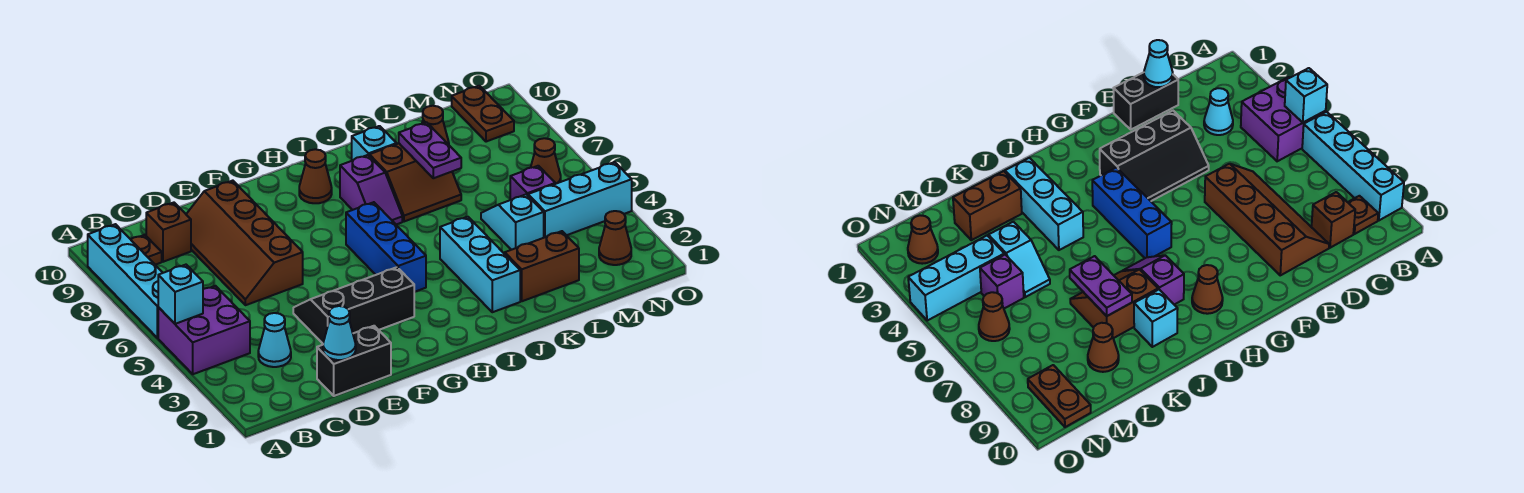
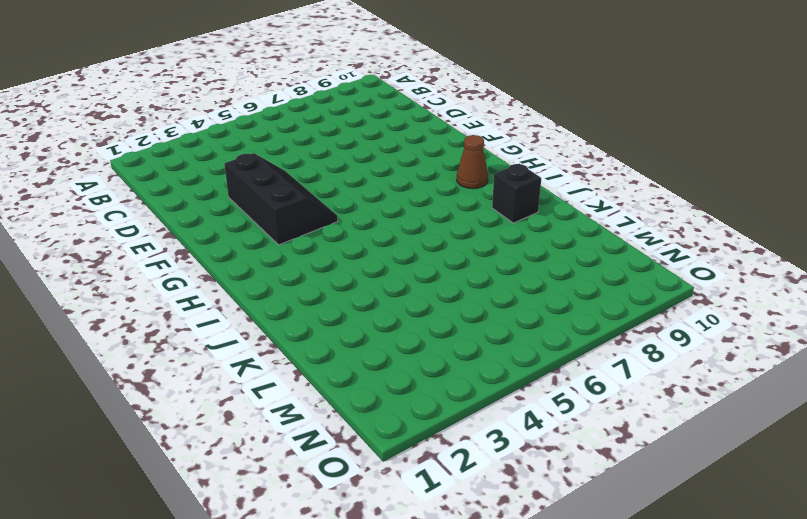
black 1x1 brick [492,164,541,223] -> cyan 1x1 brick [352,126,397,161]
none -> purple 2x2 brick [158,286,250,374]
none -> cyan 1x4 brick [88,224,163,338]
none -> brown 1x1 plate [131,235,162,265]

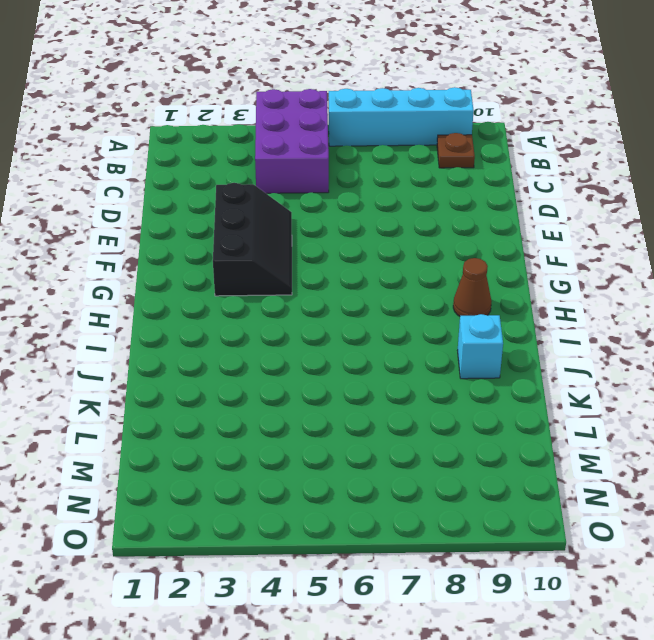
purple 2x3 brick [255,89,329,193] -> purple 2x2 brick [158,286,250,374]
none -> cyan 1x1 cone [258,313,291,367]
none -> brown 1x1 brick [146,203,191,262]
none -> black 1x2 brick [317,326,391,396]

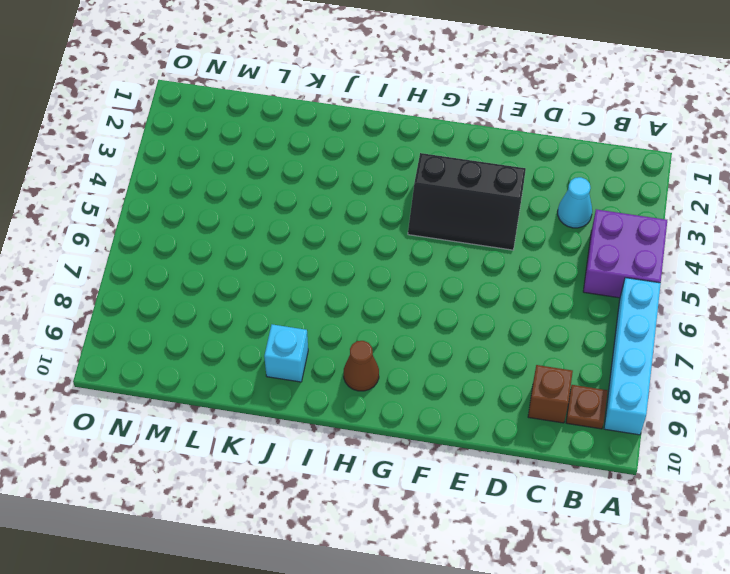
none -> black 1x2 brick [317,326,391,396]
none -> brown 2x4 slope [186,181,303,305]
none -> blue 1x3 brick [346,202,426,292]

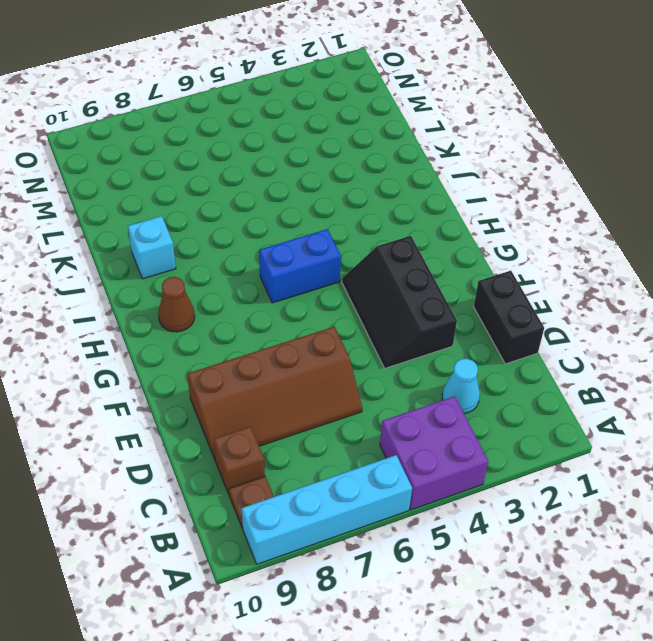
blue 1x2 brick [259,229,341,303] -> blue 1x3 brick [346,202,426,292]
none -> purple 1x2 slope [340,155,402,224]
none -> cyan 1x3 brick [440,217,520,312]
none -> brown 2x2 slope [369,144,461,222]

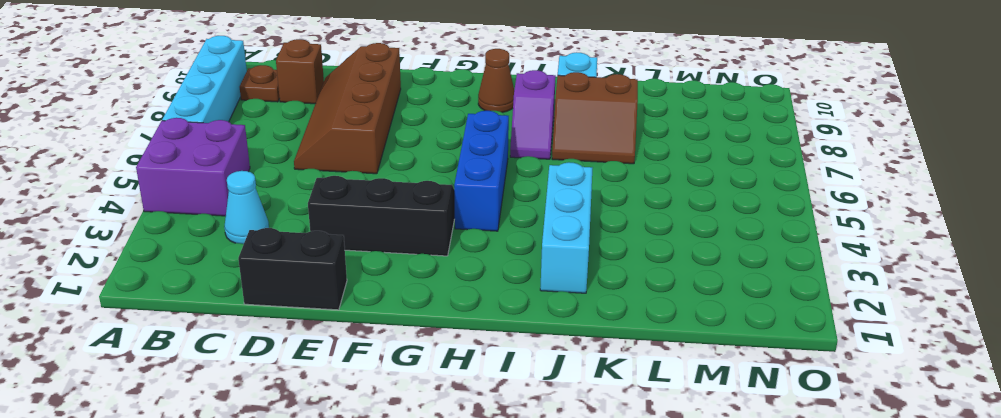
none -> brown 1x2 brick [505,231,579,301]
none -> cyan 1x2 slope [481,194,544,250]
none -> brown 1x1 cone [422,106,449,145]

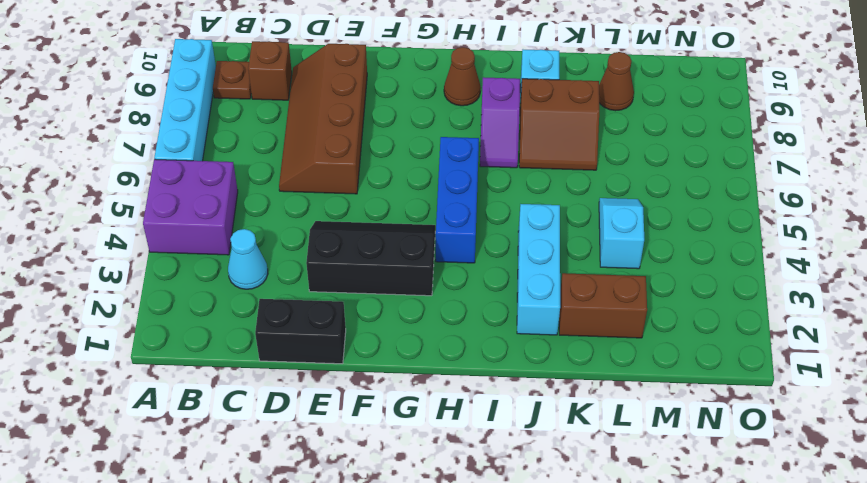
none -> cyan 1x3 brick [528,162,632,238]
none -> purple 1x1 brick [510,166,555,200]
none -> brown 1x1 cone [599,211,631,265]

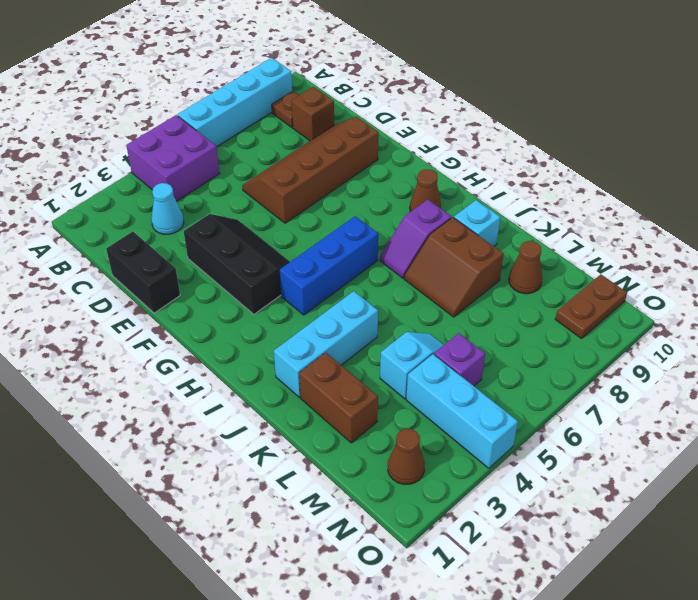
none -> brown 1x1 cone [531,138,561,184]
none -> cyan 1x1 brick [158,265,203,324]
none -> cyan 1x1 cone [323,306,356,360]

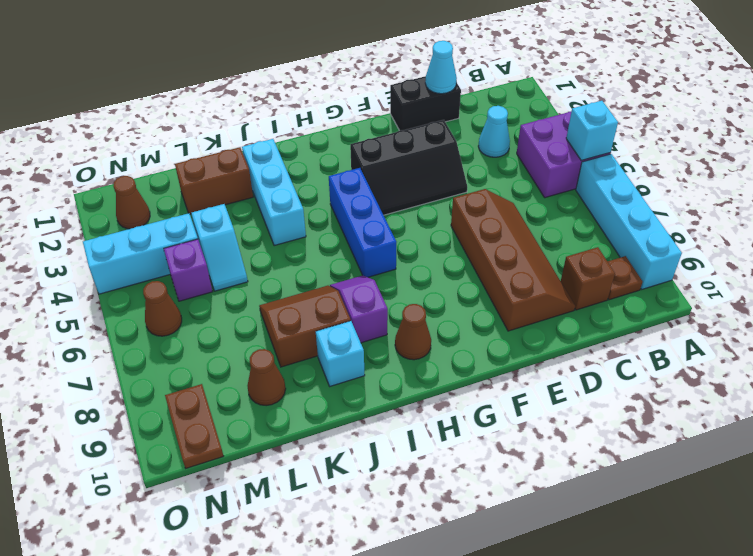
none -> purple 1x2 plate [399,122,461,178]

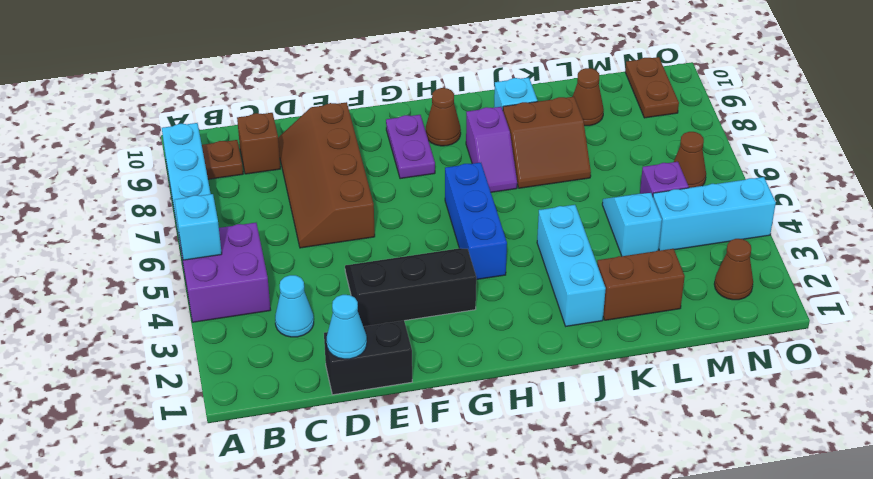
purple 1x2 plate [386,115,435,179] -> purple 1x2 plate moved to [399,122,461,178]

